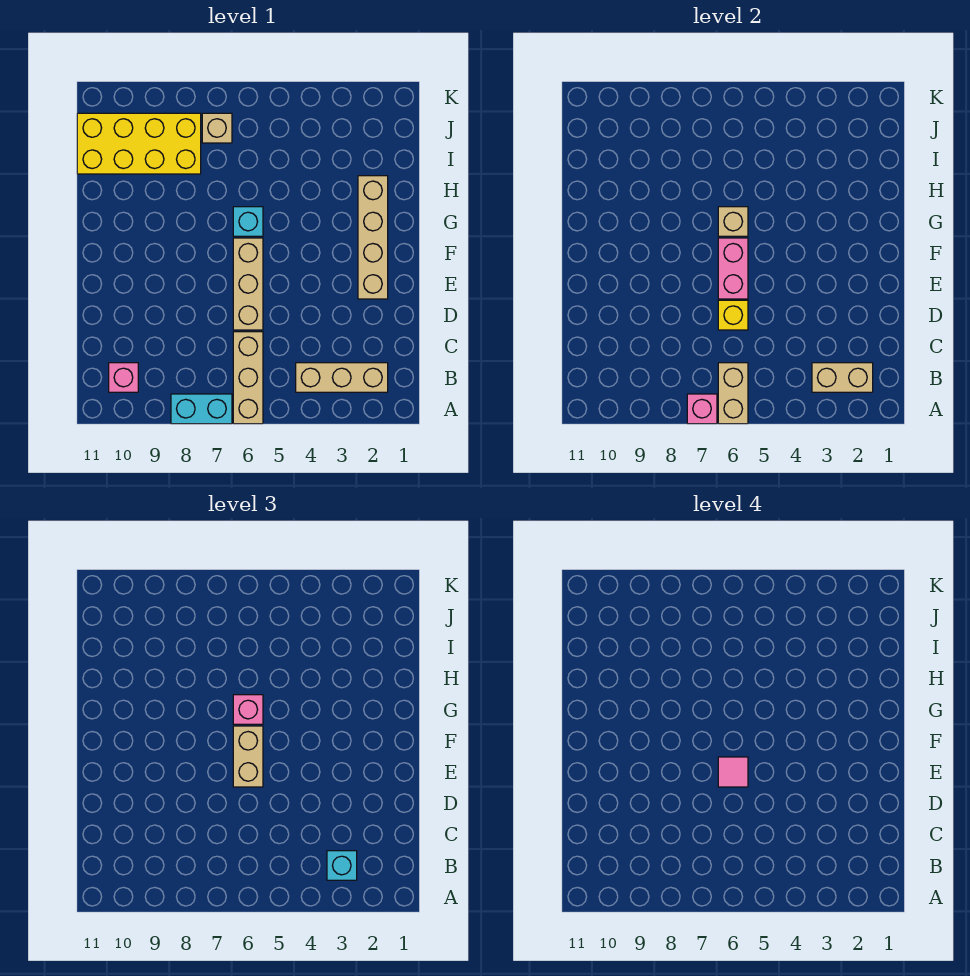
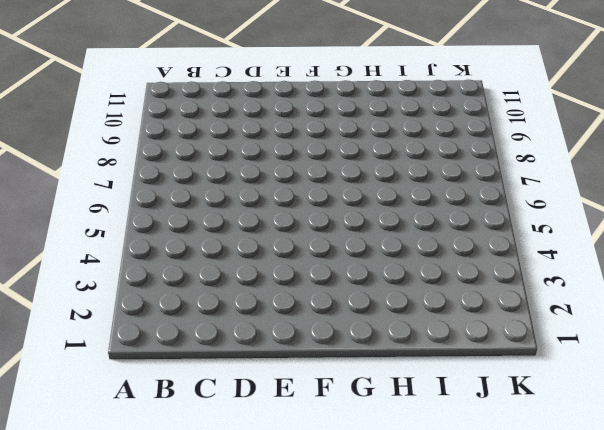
none -> tan 1x3 brick [233,332,263,424]
none -> cyan 1x2 brick [171,394,232,424]
none -> tan 1x3 brick [296,363,388,392]

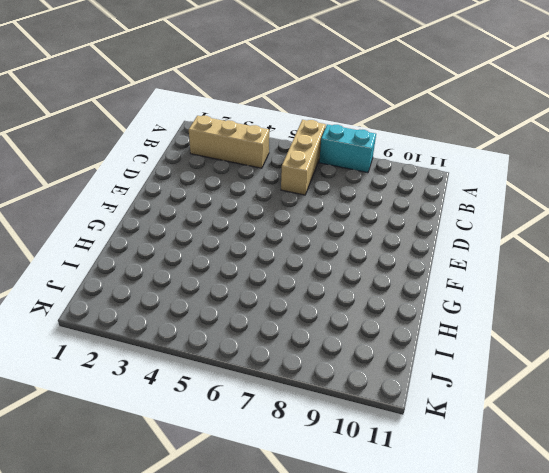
none -> pink 1x1 brick [109,363,138,392]
none -> tan 1x3 brick [233,238,263,330]
none -> tan 1x4 brick [358,176,388,299]

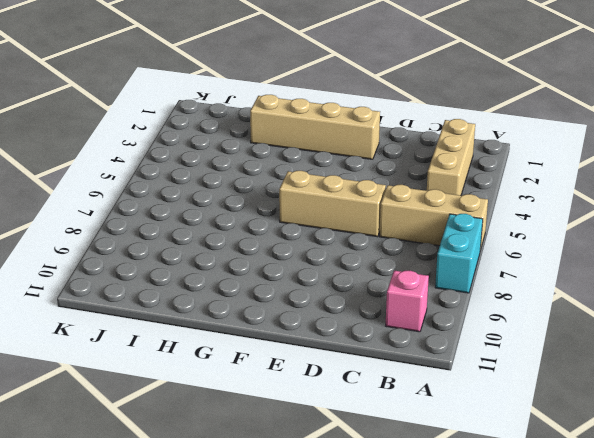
none -> cyan 1x1 brick [233,207,263,236]
none -> yellow 2x4 brick [77,113,201,174]
none -> tan 1x1 brick [202,113,232,143]

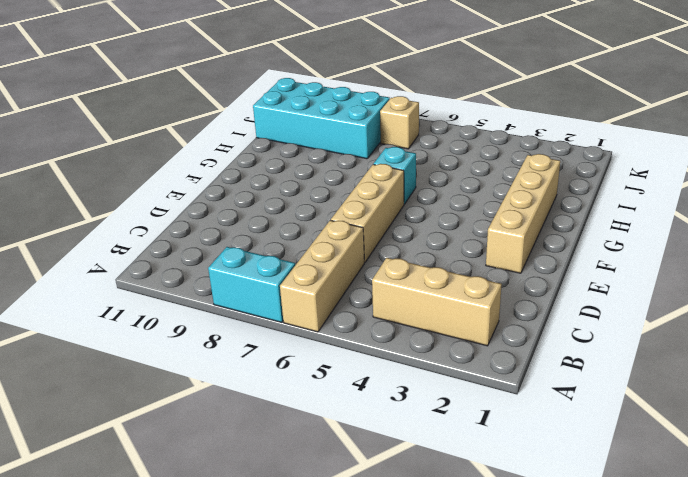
cyan 2x4 brick [253,78,390,159] -> yellow 2x4 brick [77,113,201,174]
none -> pink 1x1 brick [109,363,138,392]
none -> tan 1x2 brick [718,363,748,424]
none -> pink 1x1 brick [687,394,717,424]

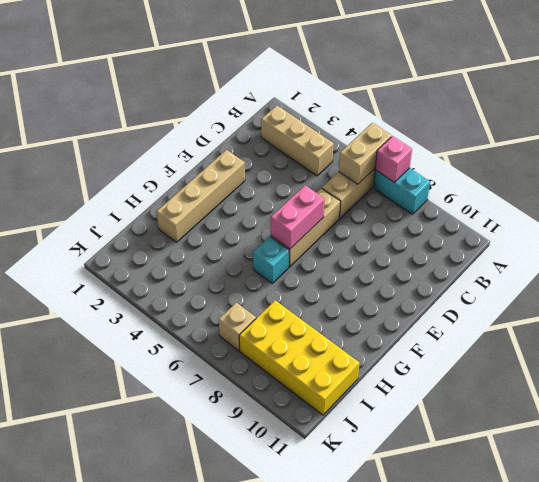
none -> pink 1x1 brick [109,363,138,392]
none -> tan 1x2 brick [812,363,873,392]
none -> yellow 1x1 brick [718,300,748,330]

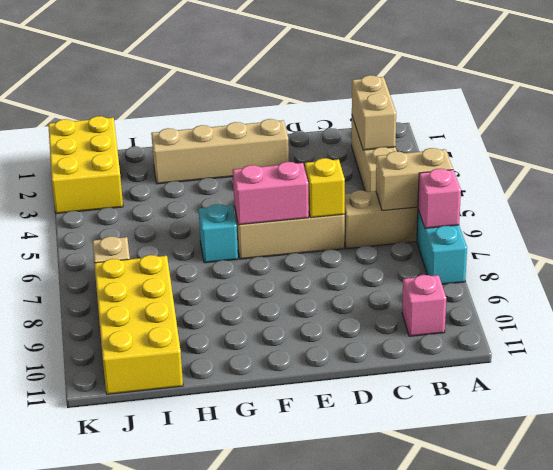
yellow 2x3 brick [48,116,123,213] -> none
none -> tan 1x1 brick [718,207,748,236]
none -> cyan 1x1 brick [327,851,357,880]
none -> tan 1x2 brick [233,726,263,787]

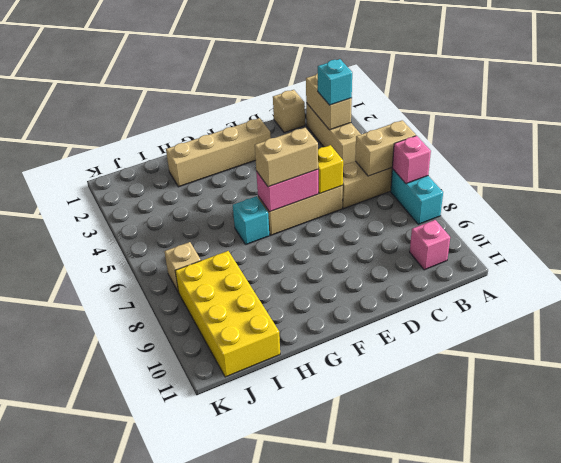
tan 1x1 brick [273,90,305,133] -> tan 1x1 brick moved to [718,207,748,236]
none -> pink 1x1 brick [233,695,263,724]
none -> pink 1x1 tile [718,757,748,787]

